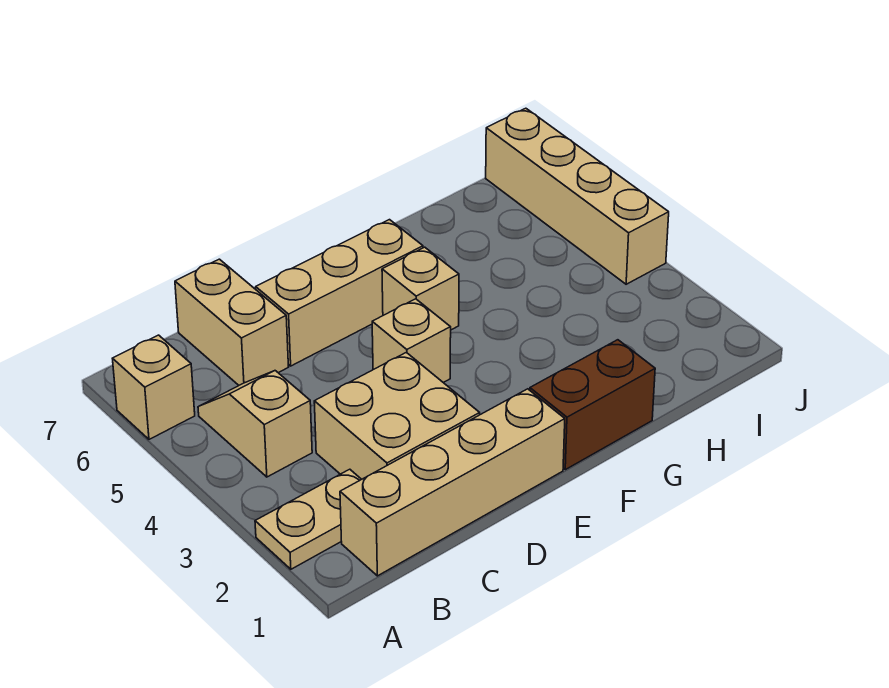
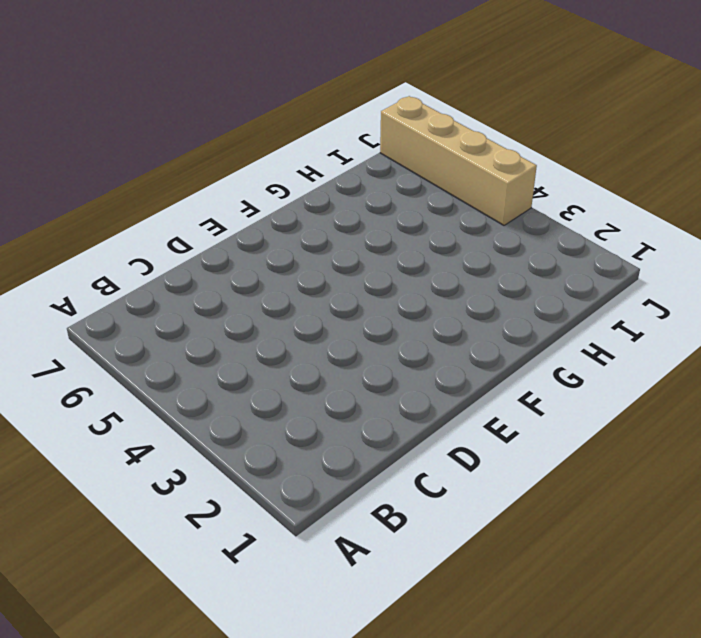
none -> tan 1x2 plate [255,469,361,569]
none -> tan 1x1 brick [112,335,195,439]

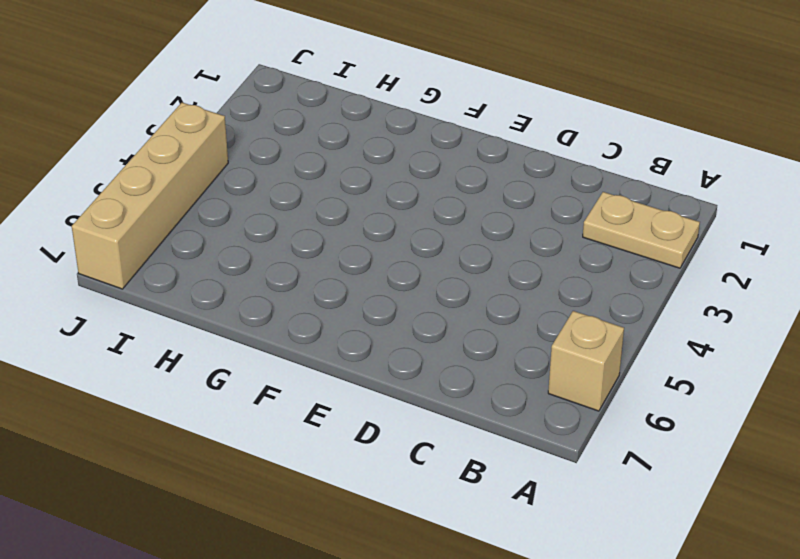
none -> tan 1x4 brick [340,389,565,576]
none -> tan 1x2 slope [198,371,312,477]

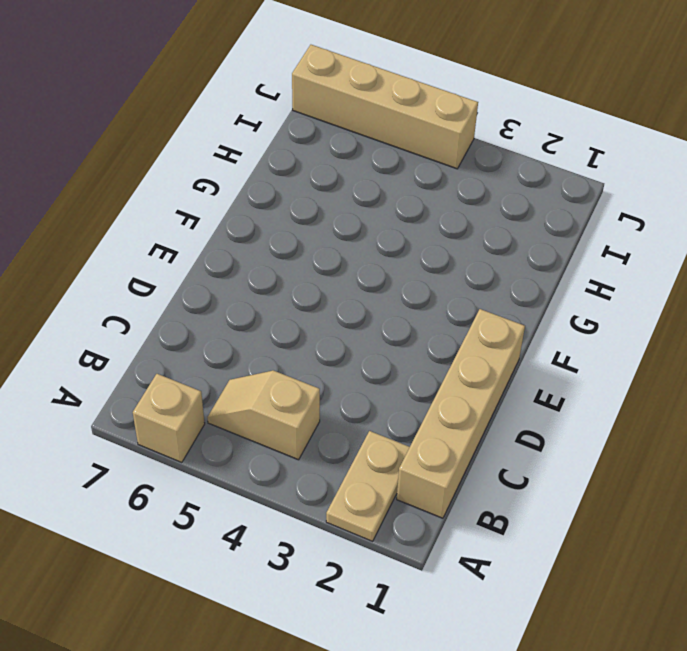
none -> tan 2x2 brick [314,352,480,479]
none -> tan 1x2 brick [175,259,288,385]

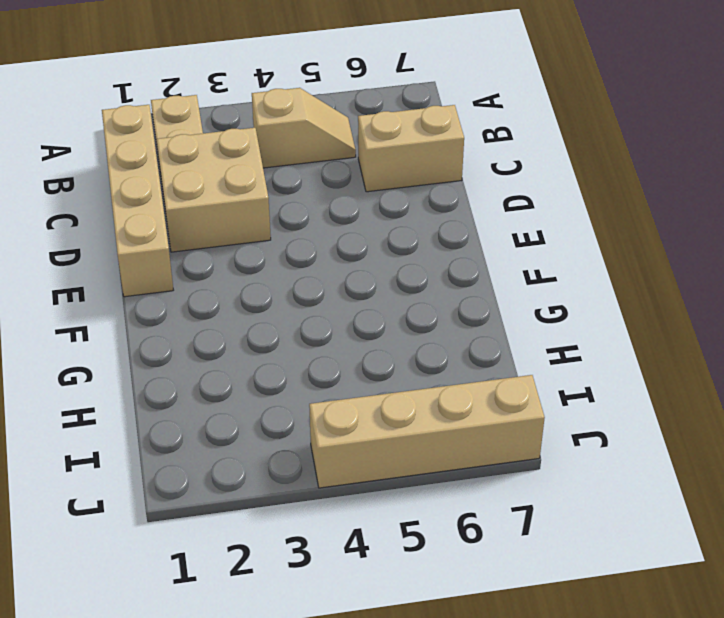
none -> tan 1x1 brick [112,335,195,439]
none -> tan 1x3 brick [256,220,423,366]

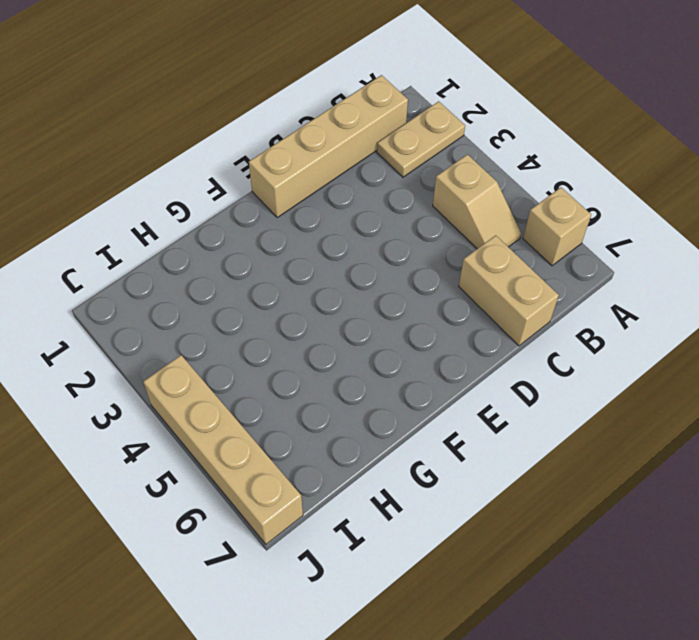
none -> tan 2x2 brick [314,352,480,479]
none -> tan 1x3 brick [256,220,423,366]

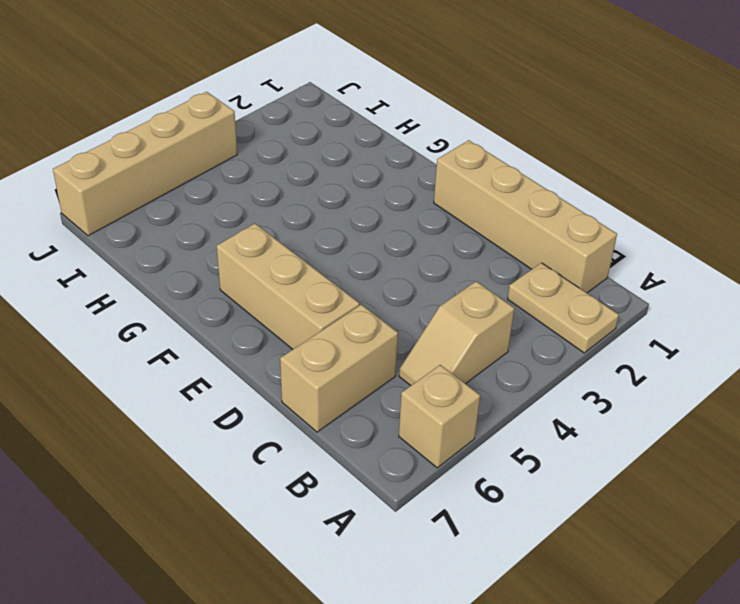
none -> tan 2x2 brick [314,352,480,479]
none -> tan 1x1 brick [372,299,451,383]

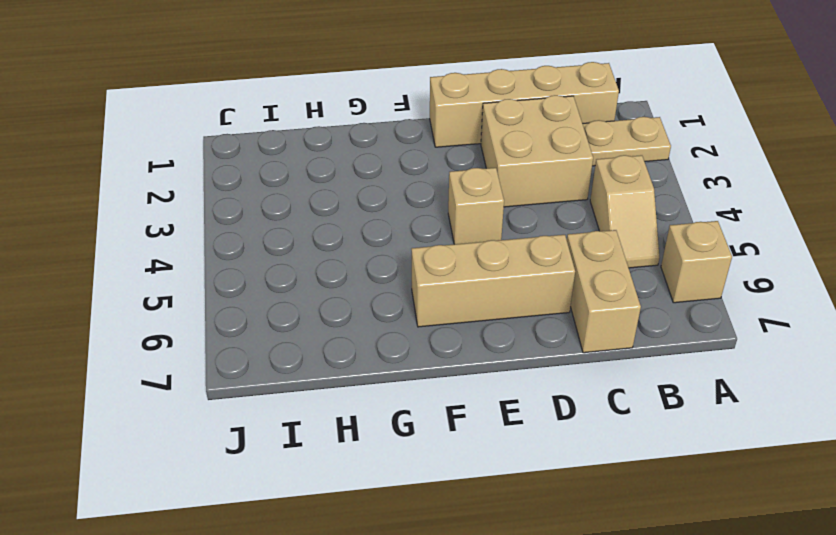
none -> brown 1x2 brick [530,340,655,470]
none -> tan 1x1 brick [382,247,459,330]

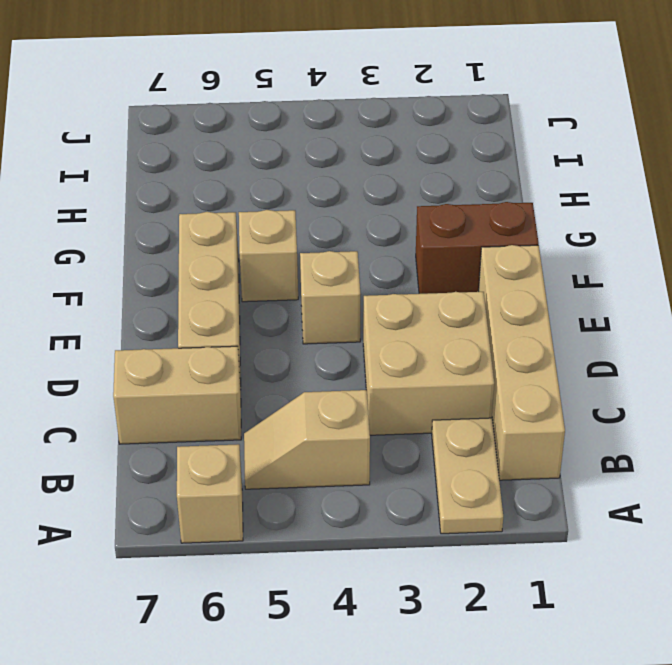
brown 1x2 brick [416,202,539,294] -> brown 1x2 brick turned to [530,340,655,470]
none -> tan 1x4 brick [486,108,669,284]

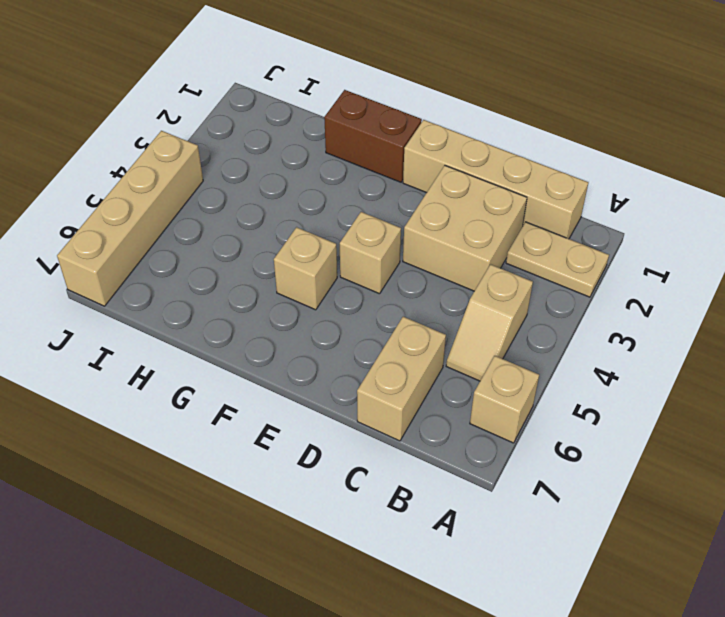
none -> tan 1x3 brick [256,220,423,366]

